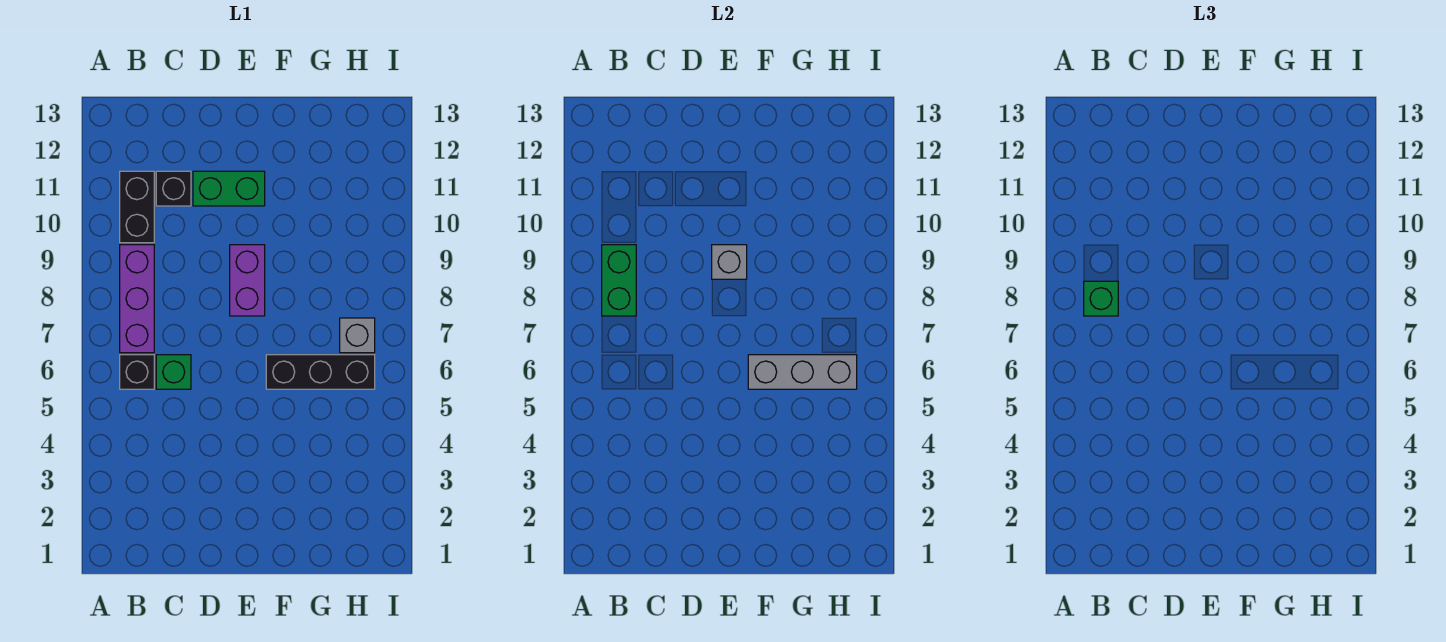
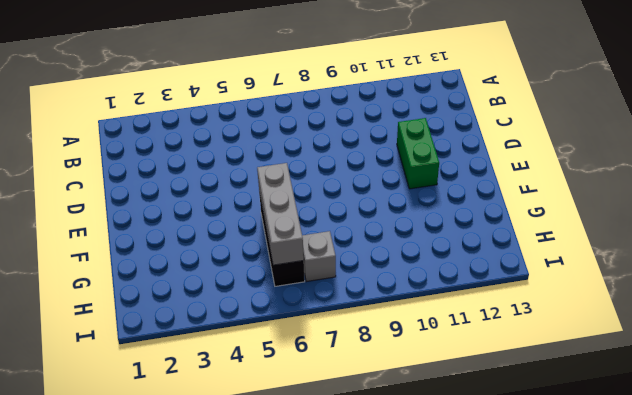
none -> black 1x1 brick [120,355,154,389]
none -> purple 1x3 brick [120,245,154,353]
none -> black 1x2 brick [120,171,154,243]

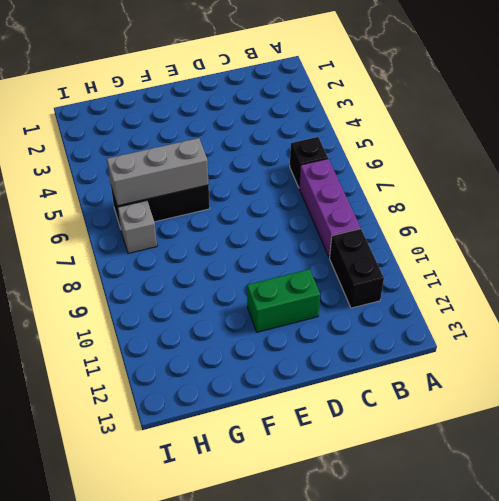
none -> green 1x1 brick [156,355,191,389]
none -> black 1x1 brick [156,171,191,206]
none -> purple 1x2 brick [230,245,265,316]

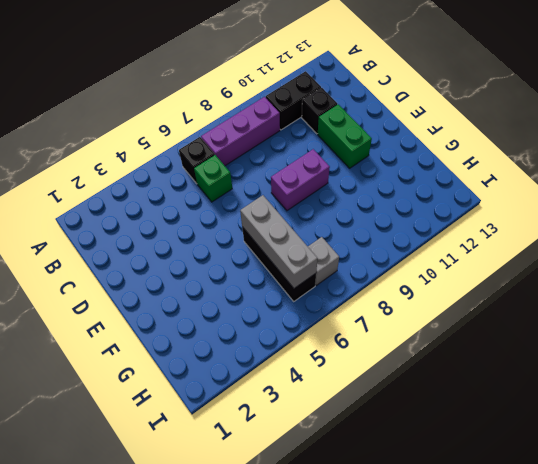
none -> green 1x2 brick [602,245,636,316]
none -> grey 1x1 brick [712,245,747,279]
none -> green 1x1 brick [1084,281,1118,316]

